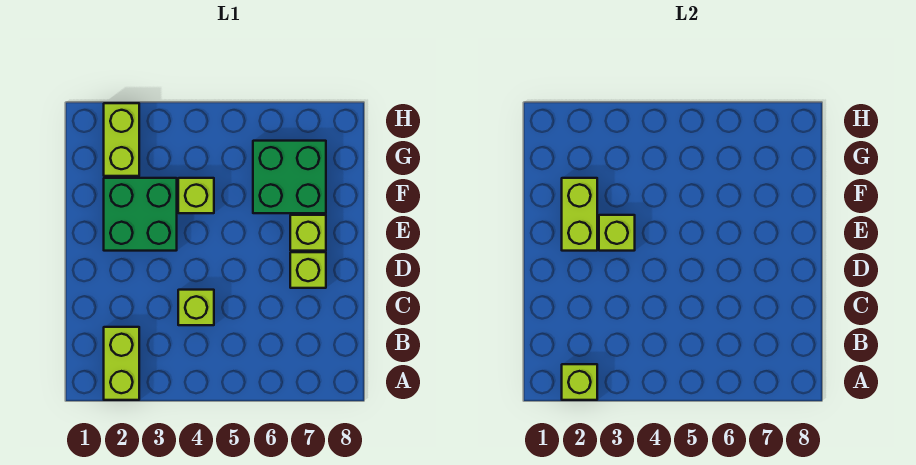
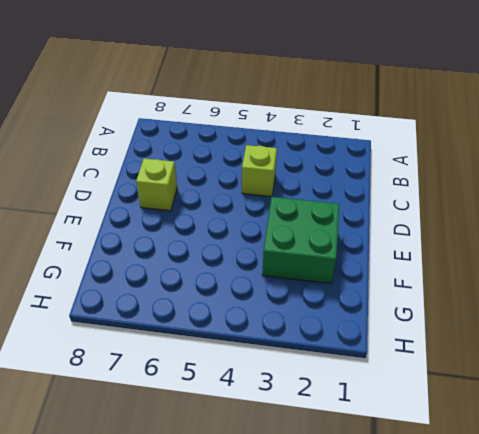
none -> lime 1x2 brick [104,327,139,400]
none -> lime 1x1 brick [290,215,326,251]

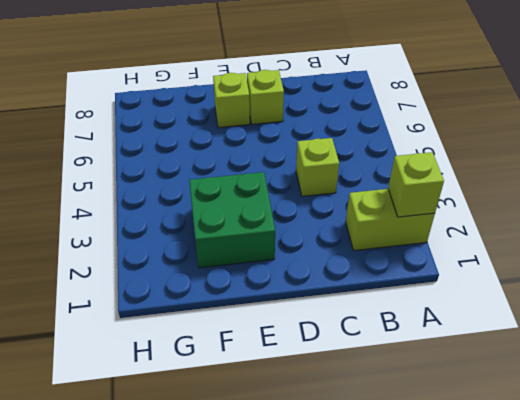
none -> lime 1x1 brick [178,178,214,213]
none -> green 2x2 brick [253,141,326,213]

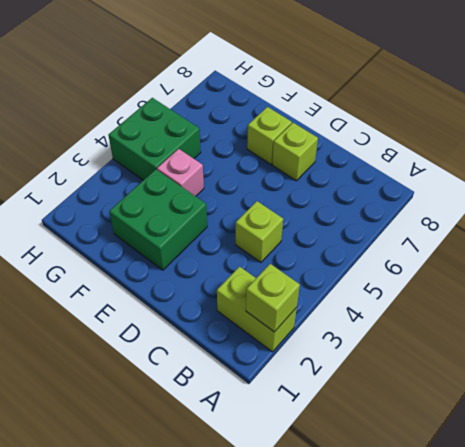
pink 1x1 brick [157,149,204,196] -> lime 1x1 brick [178,178,214,213]
green 2x2 brick [108,98,201,180] -> green 2x2 brick moved to [253,141,326,213]
none -> lime 1x2 brick [104,103,139,176]
none -> lime 1x2 brick [562,178,597,251]

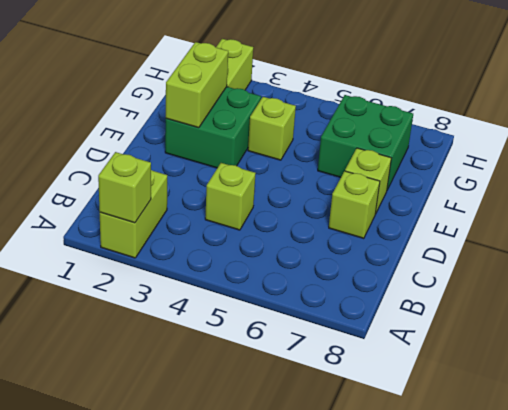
none -> lime 1x1 brick [599,215,635,251]

